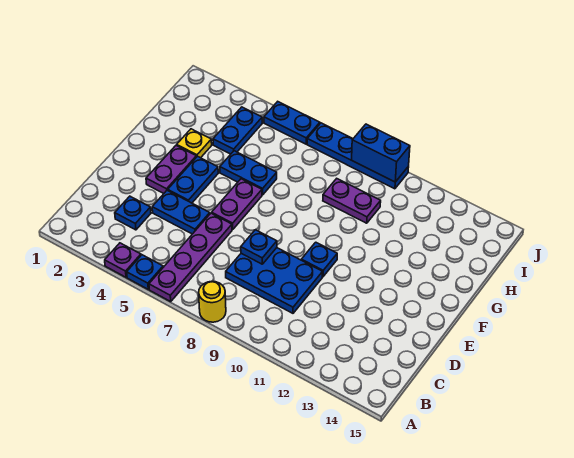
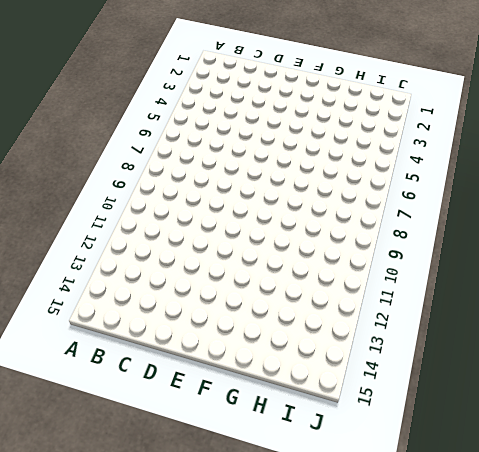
none -> purple 1x1 plate [105,243,141,277]
none -> blue 1x1 plate [127,255,163,289]
none -> purple 1x4 plate [149,213,232,302]

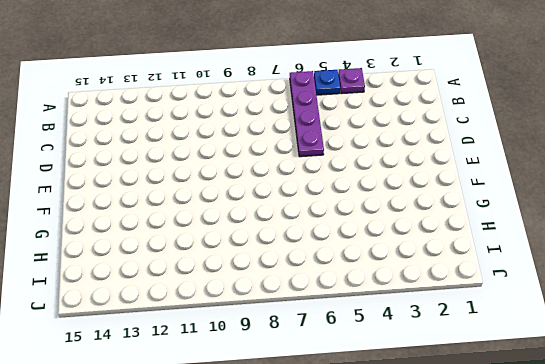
none -> yellow 1x1 round brick [199,281,226,322]
none -> blue 1x1 plate [115,196,151,230]
none -> blue 2x3 plate [226,248,323,313]

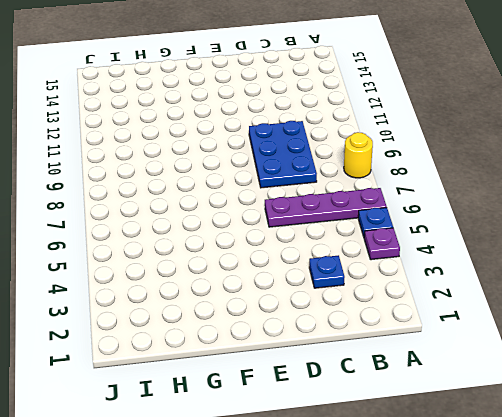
none -> blue 1x2 plate [152,190,210,234]
none -> purple 1x2 plate [146,145,196,194]
none -> blue 1x2 plate [168,156,218,203]

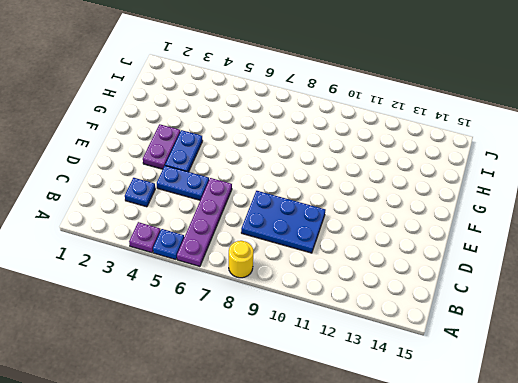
none -> purple 1x2 plate [212,179,262,230]
none -> blue 1x1 plate [301,242,337,277]
none -> yellow 1x1 plate [177,129,212,158]

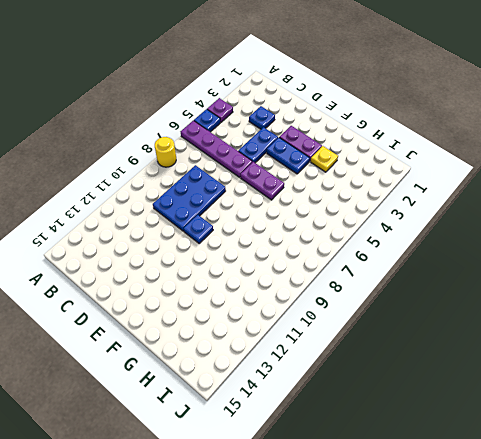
none -> blue 1x2 plate [220,151,277,195]
none -> blue 1x2 plate [213,107,262,154]
none -> purple 1x2 plate [323,179,381,223]

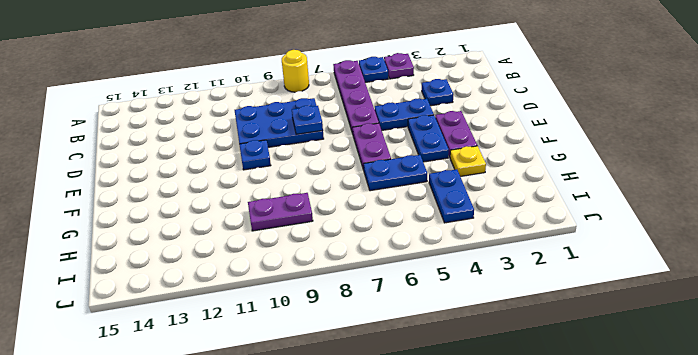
none -> blue 1x2 plate [264,102,320,144]
none -> blue 1x4 plate [307,123,409,189]
none -> blue 1x2 brick [352,124,410,182]

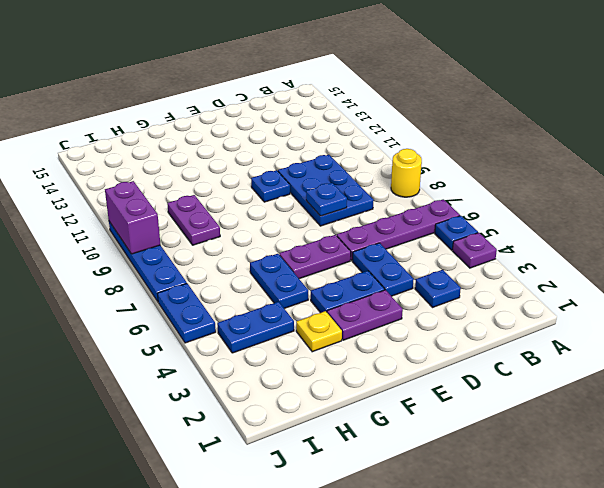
purple 1x2 brick [105,181,160,254] -> blue 1x2 brick [352,124,410,182]

